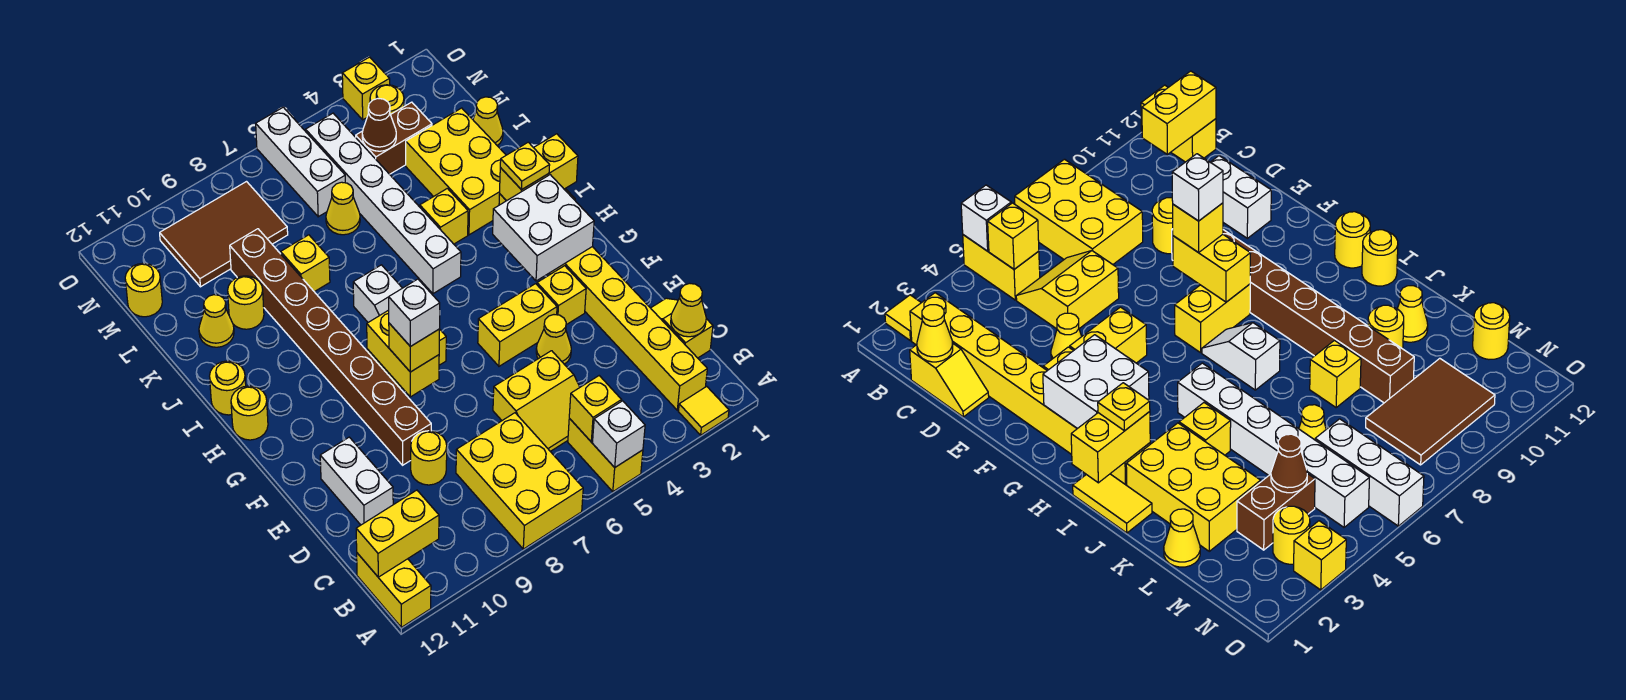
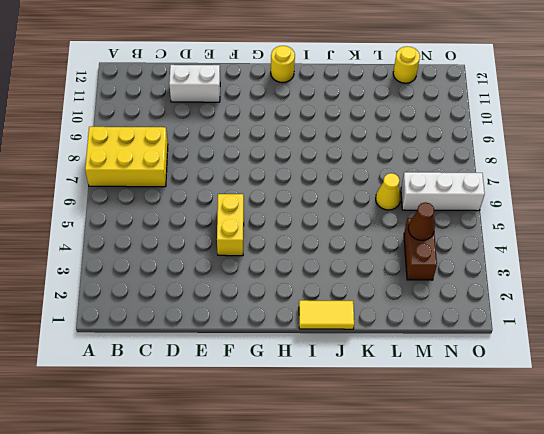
none -> yellow 1x1 tile [678,386,729,435]
none -> yellow 1x2 brick [568,418,643,492]
none -> yellow 1x2 brick [357,553,431,627]
none -> yellow 1x8 brick [499,194,707,410]

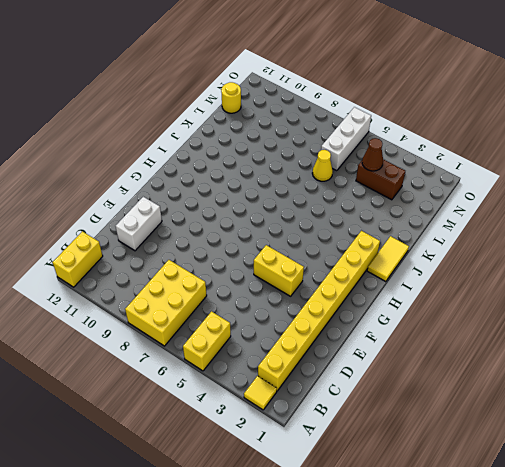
none -> yellow 1x2 slope [651,298,713,358]
none -> yellow 2x2 slope [493,351,580,451]
none -> yellow 1x1 round brick [411,431,447,485]
none -> yellow 1x1 cone [536,315,571,364]

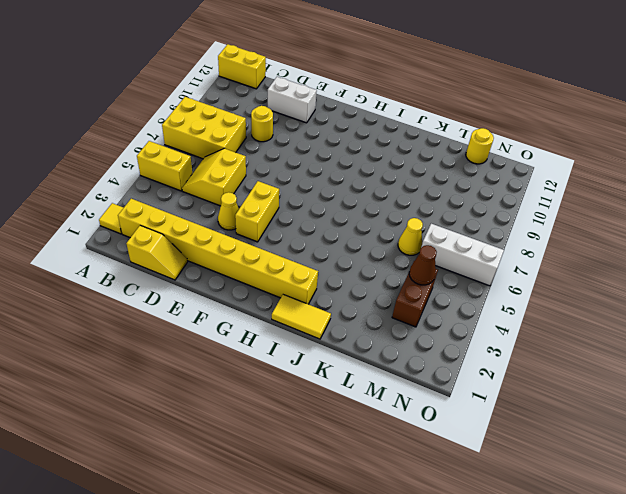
none -> brown 1x8 brick [230,229,431,465]
none -> yellow 1x1 brick [537,266,586,325]
none -> yellow 1x2 brick [1175,284,1250,353]
none -> white 1x2 slope [353,265,402,322]

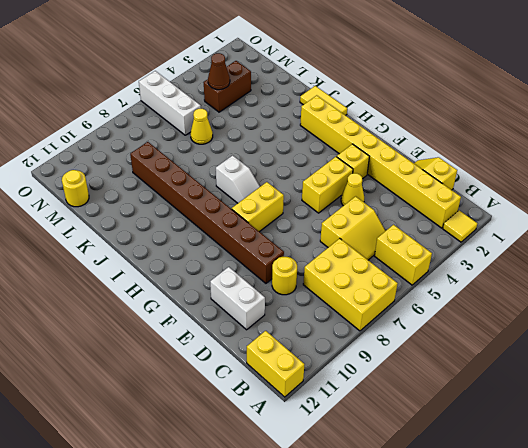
none -> yellow 1x1 round brick [231,386,268,440]
none -> white 1x6 brick [306,113,461,294]
none -> yellow 1x1 round brick [210,361,246,415]
none -> yellow 2x3 brick [406,108,506,235]

